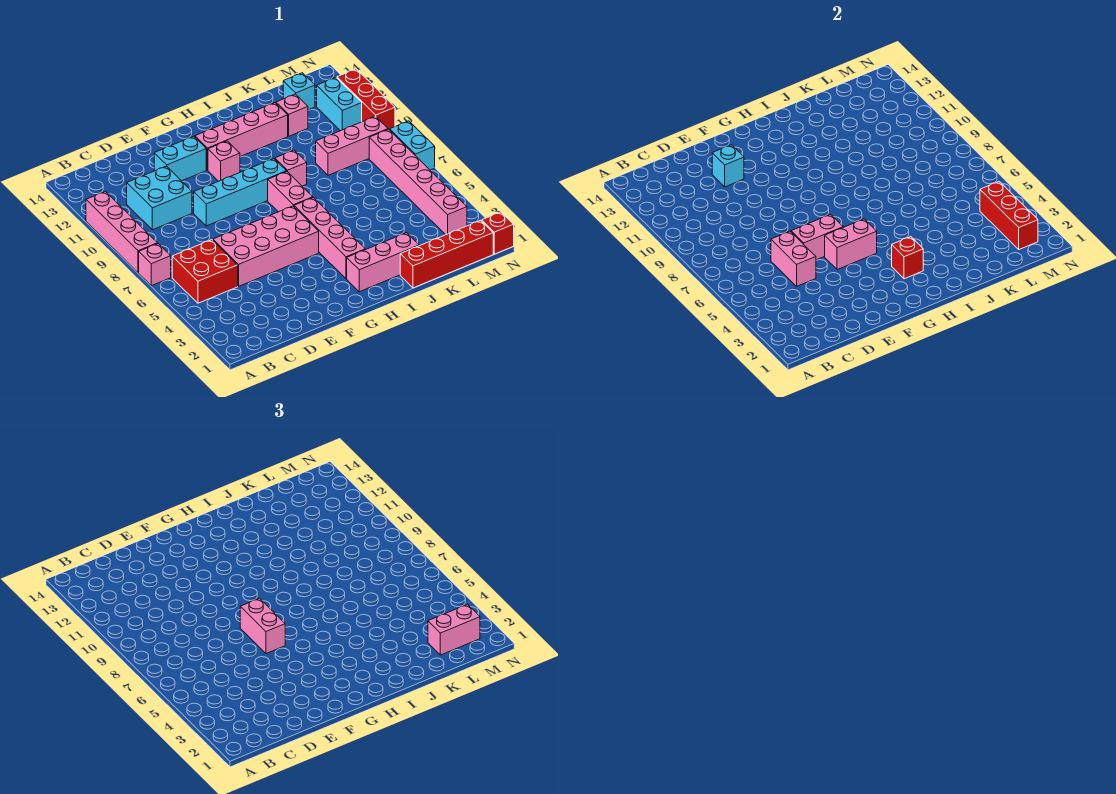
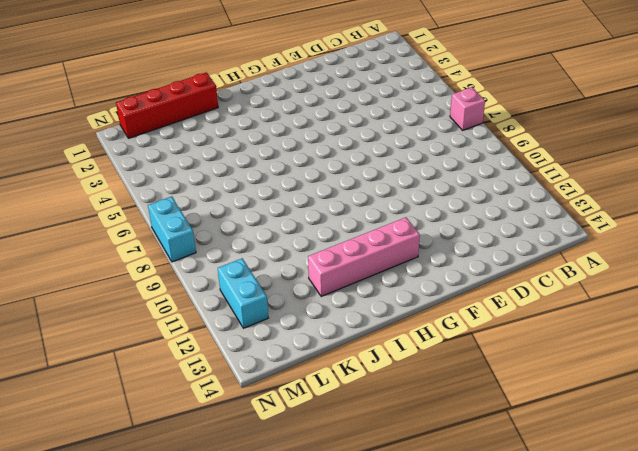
none -> pink 1x4 brick [86,191,157,273]
none -> red 2x2 brick [172,240,238,303]
none -> cyan 2x2 brick [127,166,192,230]
none -> pink 2x4 brick [213,206,319,286]

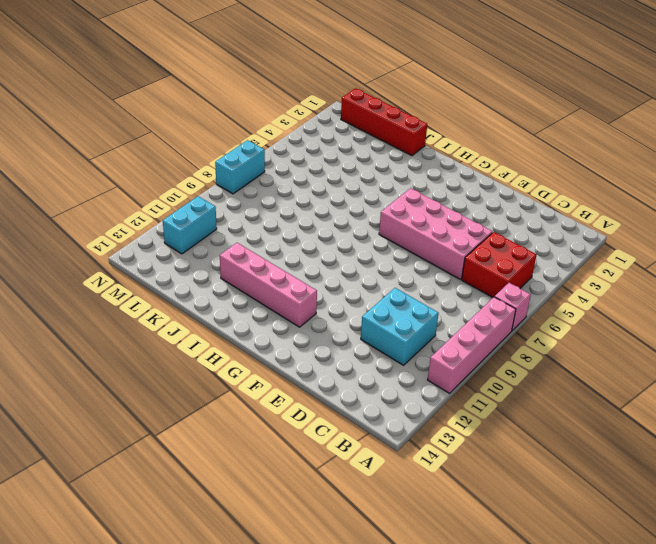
none -> cyan 1x4 brick [194,159,286,226]
none -> cyan 1x2 brick [154,136,206,181]
none -> pink 1x1 brick [208,141,240,181]
none -> pink 1x3 brick [347,233,419,292]

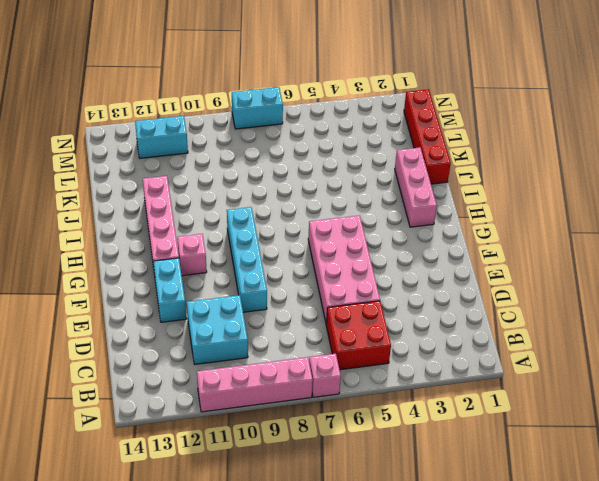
none -> pink 1x4 brick [294,198,365,279]
none -> pink 1x2 brick [268,171,313,212]
none -> pink 1x1 brick [275,150,307,186]
none -> pink 1x3 brick [316,116,388,175]

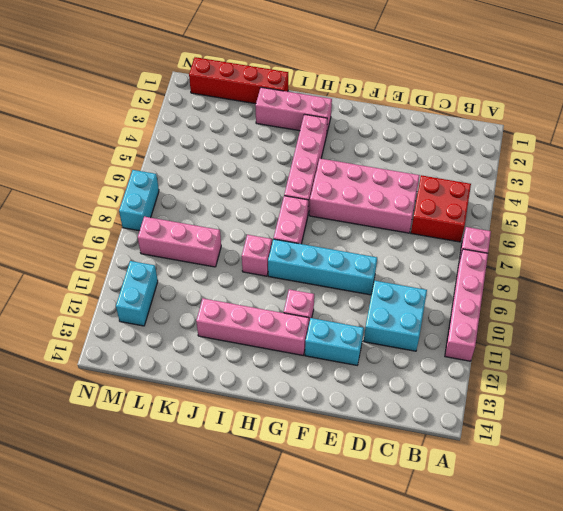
none -> pink 1x1 brick [276,94,308,136]
none -> cyan 1x1 brick [283,73,315,110]
none -> pink 1x6 brick [369,129,467,235]
none -> red 1x1 brick [482,212,514,254]

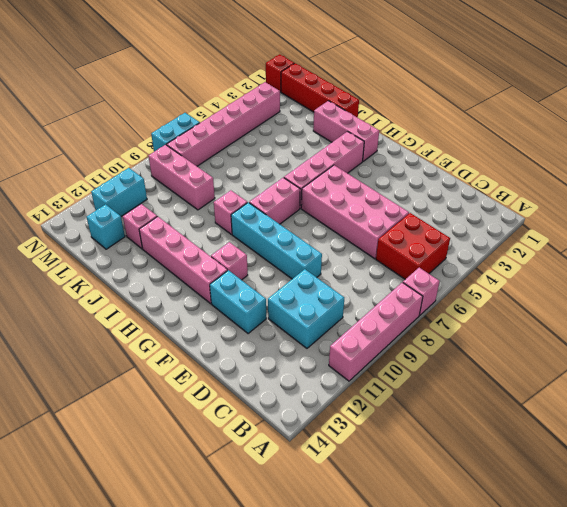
none -> red 1x3 brick [337,69,395,130]
none -> pink 1x2 brick [771,231,816,286]
none -> pink 1x2 brick [791,214,843,260]
none -> cyan 1x1 brick [712,145,744,187]

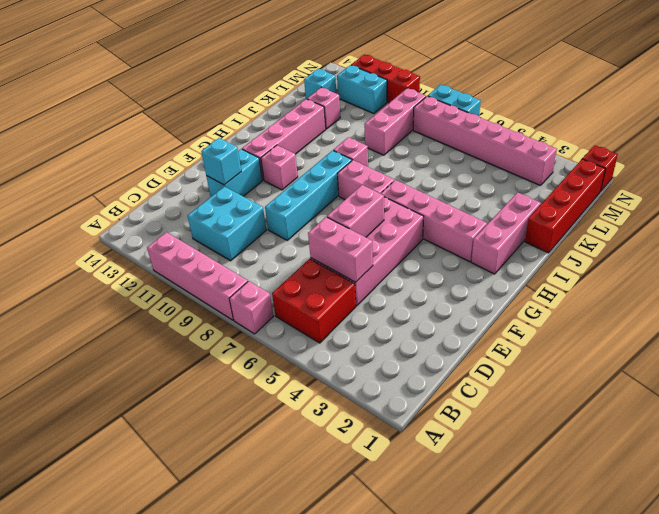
none -> pink 1x2 brick [825,219,877,270]
none -> red 1x1 brick [892,237,923,279]
none -> red 1x3 brick [980,182,1038,249]
none -> pink 1x2 brick [240,598,285,654]

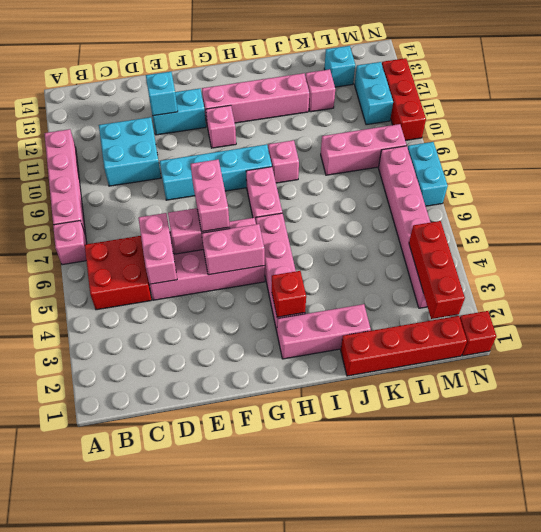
none -> pink 1x2 brick [428,604,480,655]

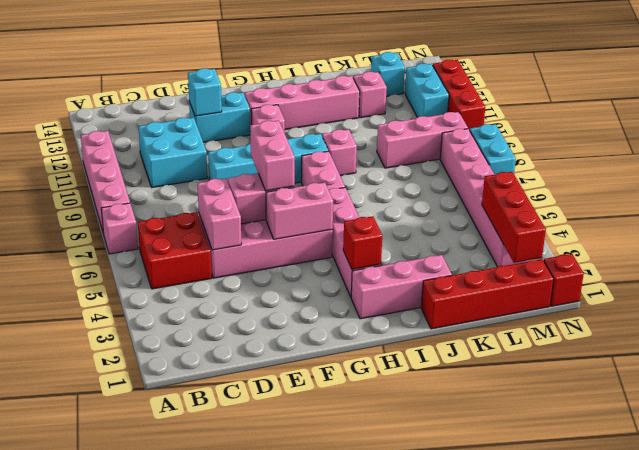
none -> pink 1x2 brick [428,604,480,655]

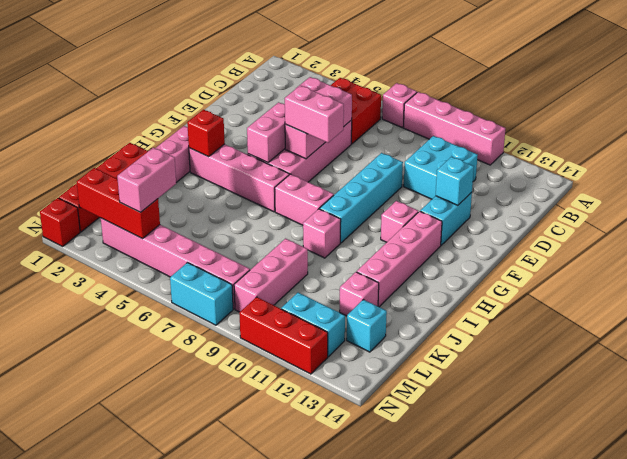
pink 1x2 brick [117,148,176,212] -> pink 1x2 brick moved to [428,604,480,655]

